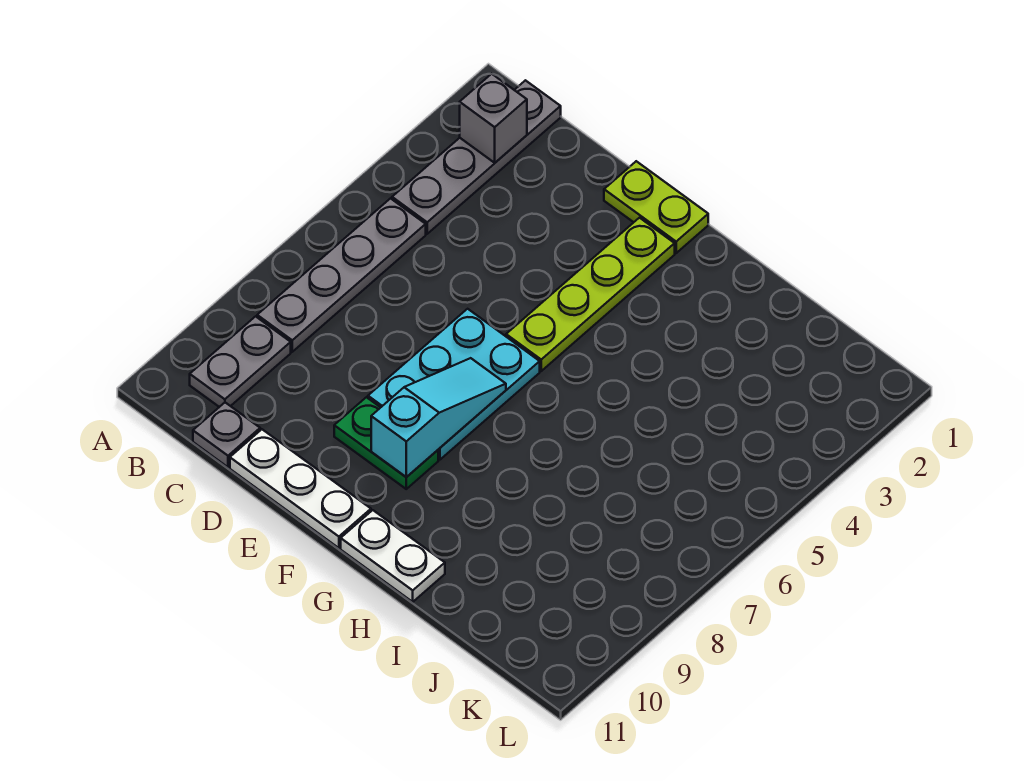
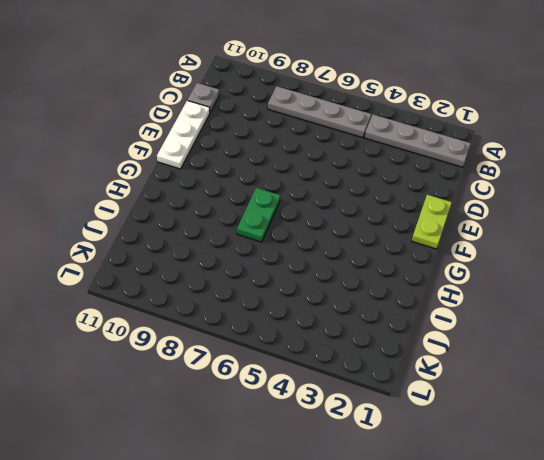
green 1x2 plate [237,188,280,242] -> green 1x2 plate moved to [334,397,438,489]
none -> grey 1x2 plate [190,316,291,407]
none -> cyan 2x3 plate [368,309,540,460]
none -> lime 1x4 plate [506,218,675,371]

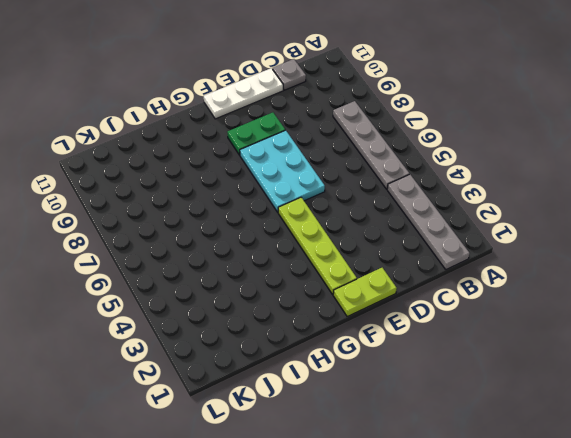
none -> grey 1x2 plate [190,316,291,407]
none -> white 1x2 plate [341,510,445,602]
none -> grey 1x1 brick [460,74,527,163]

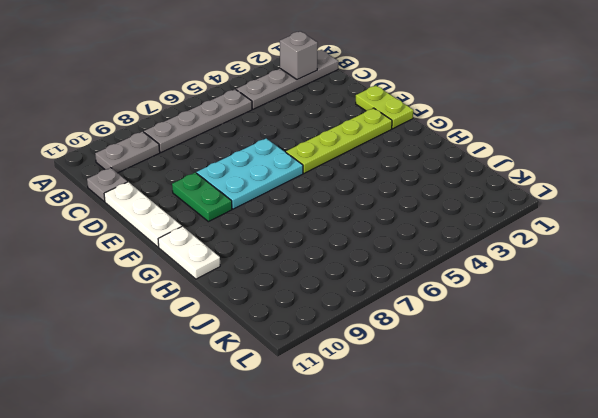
none -> cyan 1x3 slope [371,358,506,477]

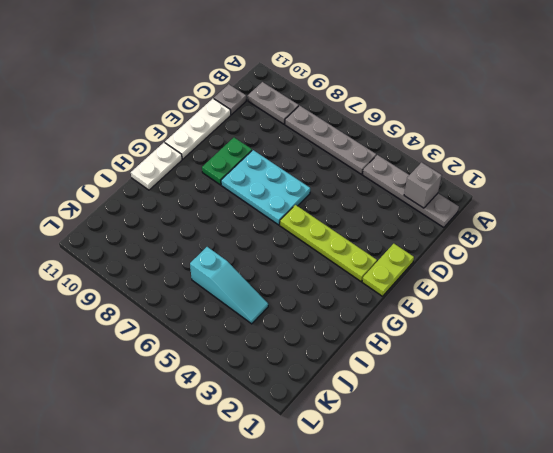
cyan 1x3 slope [190,247,268,324] -> cyan 1x3 slope moved to [371,358,506,477]

